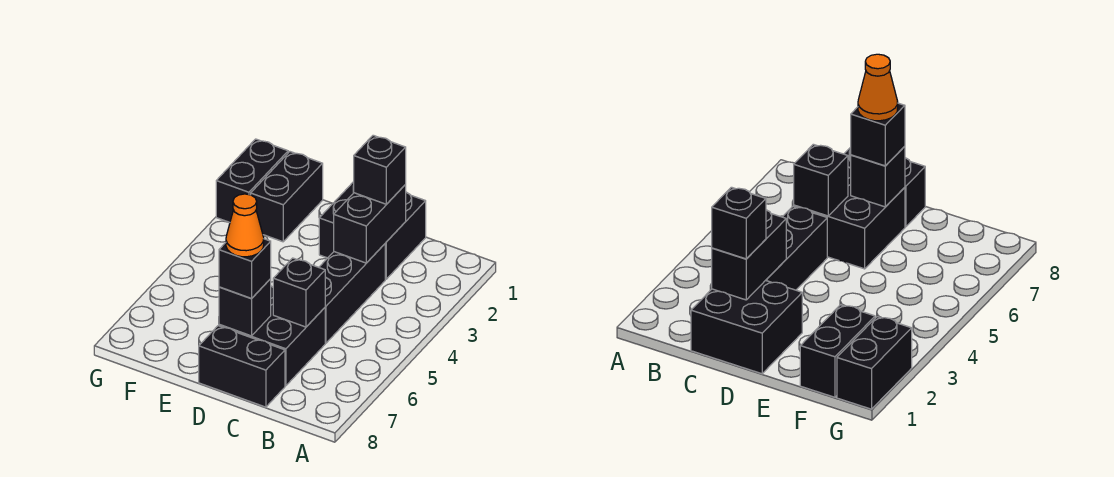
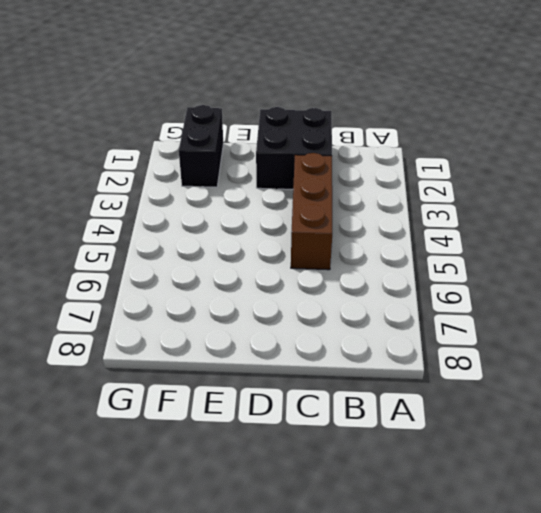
brown 1x3 brick [291,153,332,270] -> black 1x3 brick [319,244,385,343]
none -> black 2x2 brick [219,286,325,386]
none -> black 1x2 brick [199,326,285,407]
none -> black 1x2 brick [216,139,288,222]

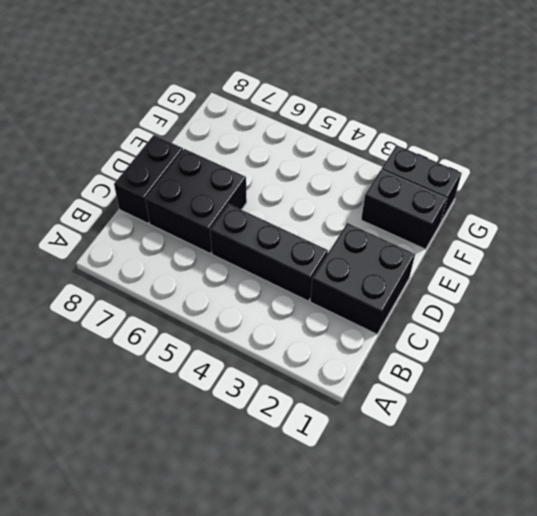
none -> black 1x2 brick [334,185,406,263]
none -> black 1x1 brick [273,258,325,327]
none -> black 1x1 brick [219,279,271,336]

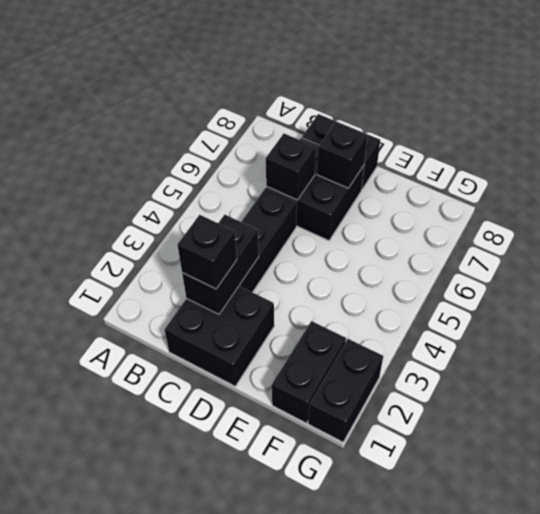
none -> black 1x1 brick [219,239,271,299]
none -> orange 1x1 cone [226,194,264,257]

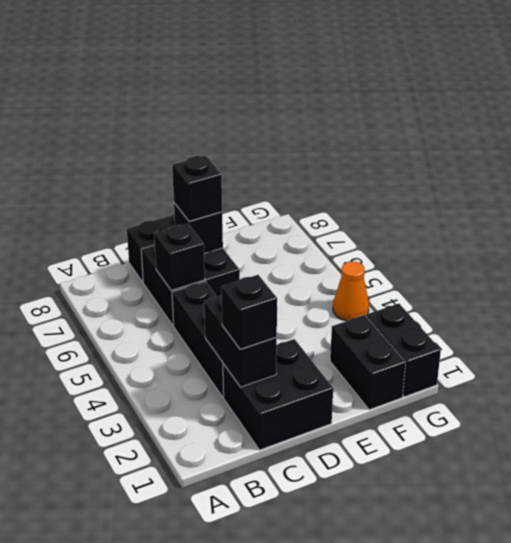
orange 1x1 cone [333,261,369,321] -> orange 1x1 cone moved to [226,194,264,257]

